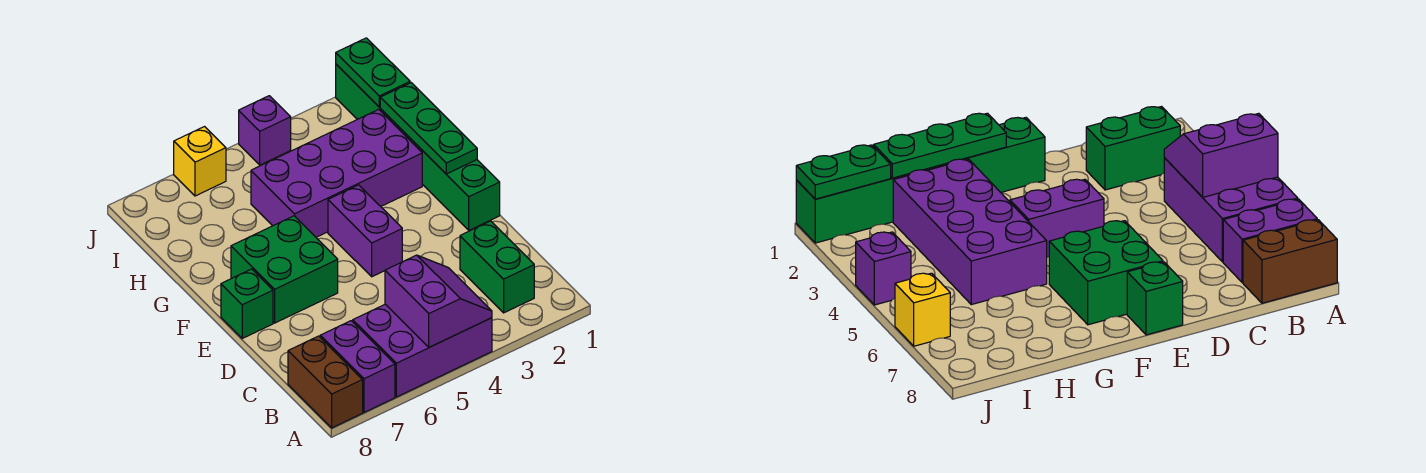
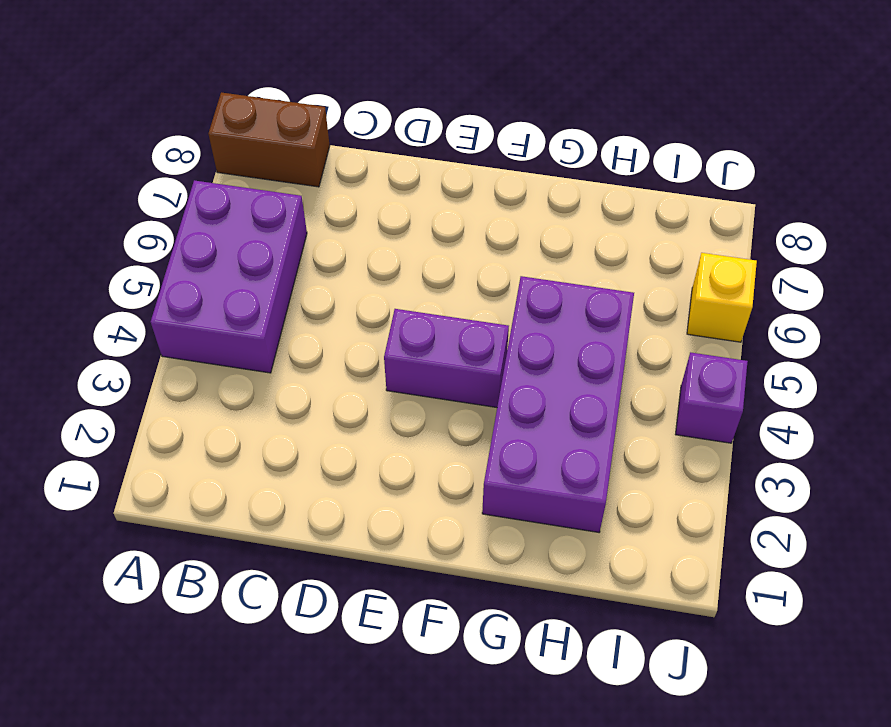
none -> purple 1x2 brick [320,321,395,412]
none -> green 1x2 brick [460,221,534,313]
none -> green 1x6 brick [336,64,500,230]

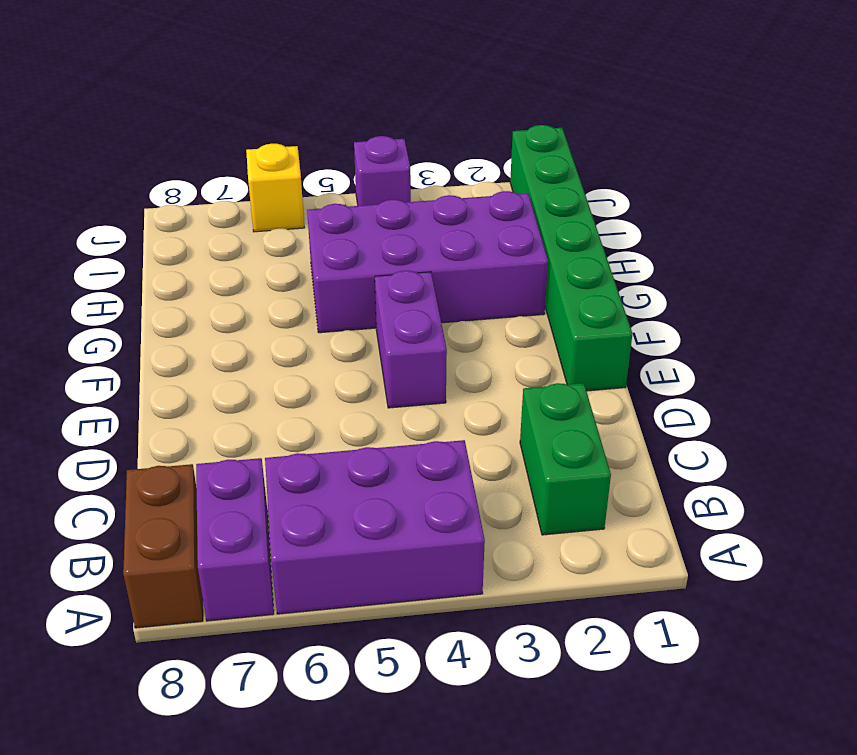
none -> green 2x2 brick [231,216,338,323]
none -> green 1x1 brick [221,269,273,338]
none -> purple 2x2 slope [385,255,492,347]

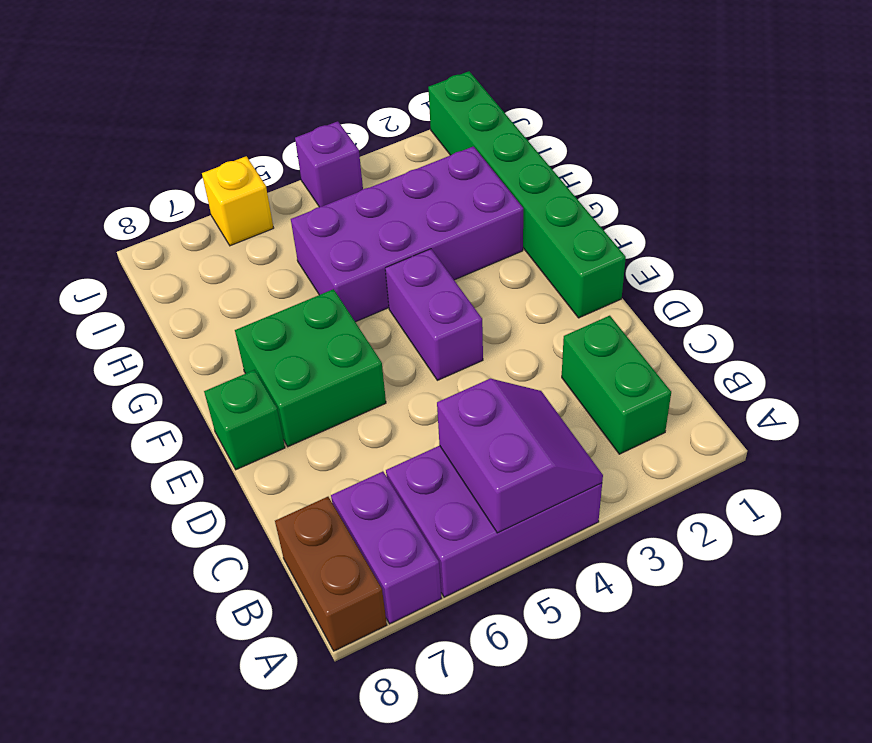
none -> green 1x3 plate [380,83,477,174]
none -> green 1x2 plate [336,38,410,107]

